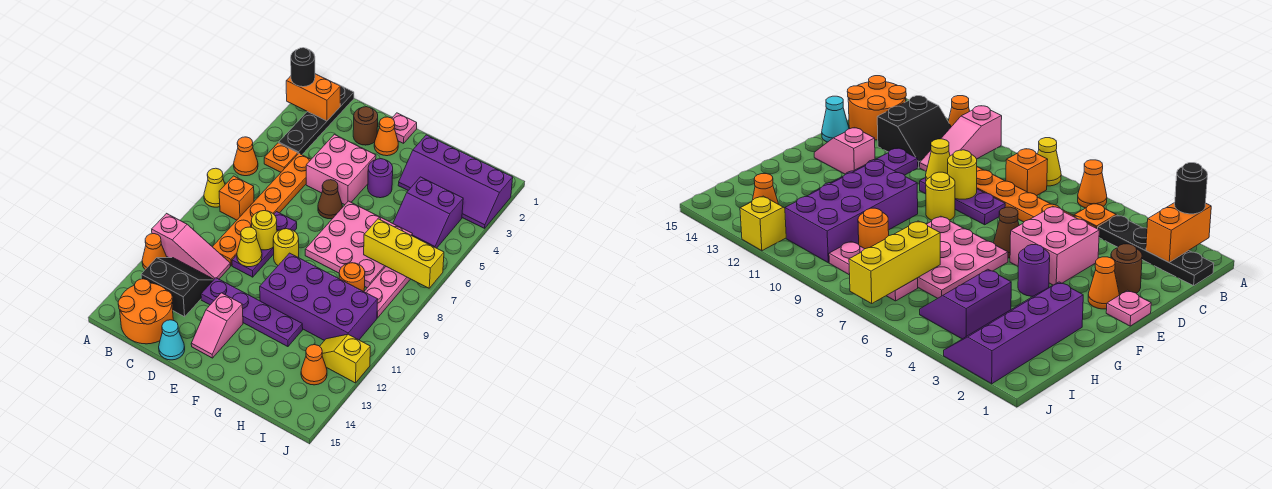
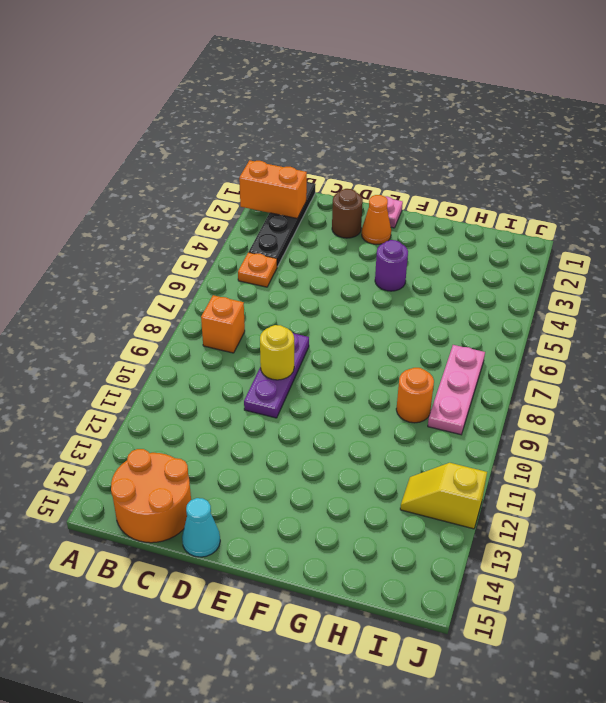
none -> orange 1x1 cone [234,137,258,176]
none -> yellow 1x1 cone [204,168,225,207]
none -> pink 1x3 slope [152,214,230,279]
none -> orange 1x1 cone [142,234,167,269]

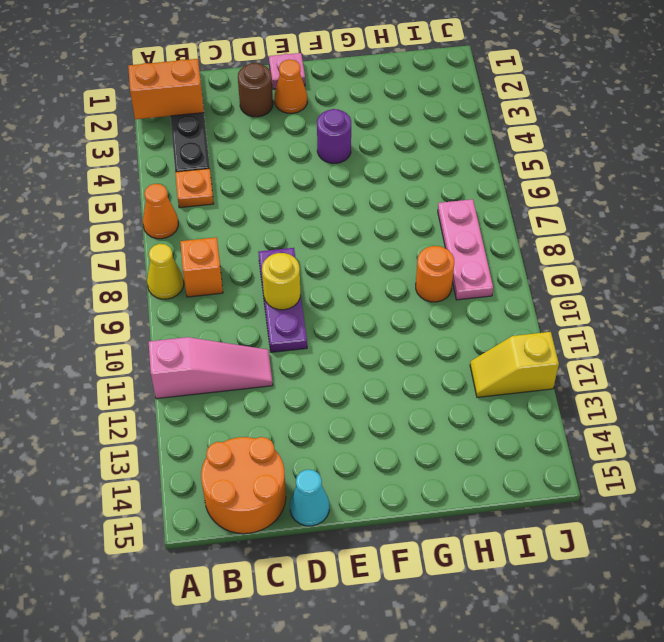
none -> orange 1x1 cone [142,234,167,269]
none -> black 2x2 slope [141,258,214,317]
none -> orange 1x6 plate [213,153,311,266]
none -> pink 2x2 brick [306,134,376,205]

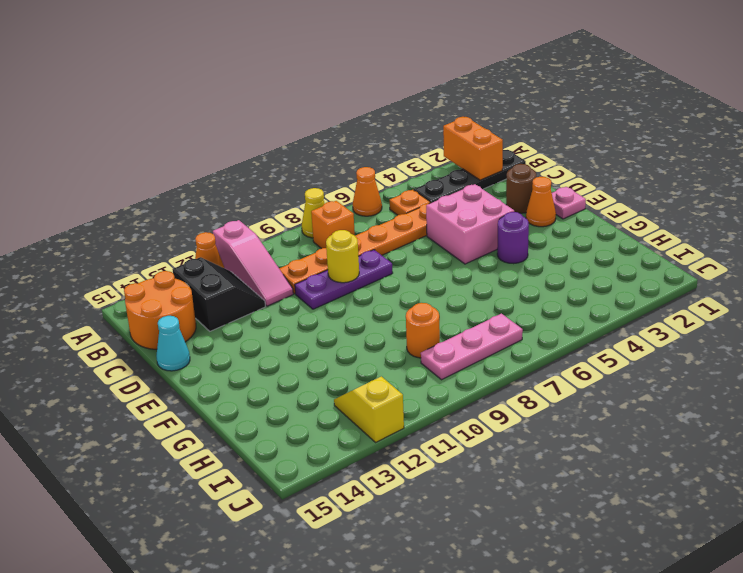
none -> purple 1x4 plate [201,278,303,347]
none -> brown 1x1 cone [318,180,342,219]
none -> yellow 1x1 round brick [273,229,299,265]
none -> pink 1x2 slope [191,293,243,358]

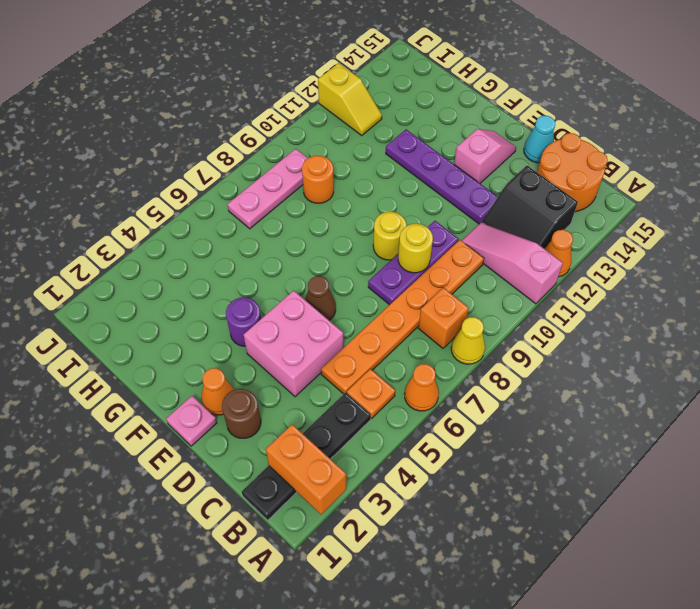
none -> pink 3x3 plate [305,201,412,288]
none -> purple 2x4 brick [260,253,378,340]
none -> purple 2x4 slope [398,135,513,228]
none -> purple 2x2 slope [393,177,463,248]

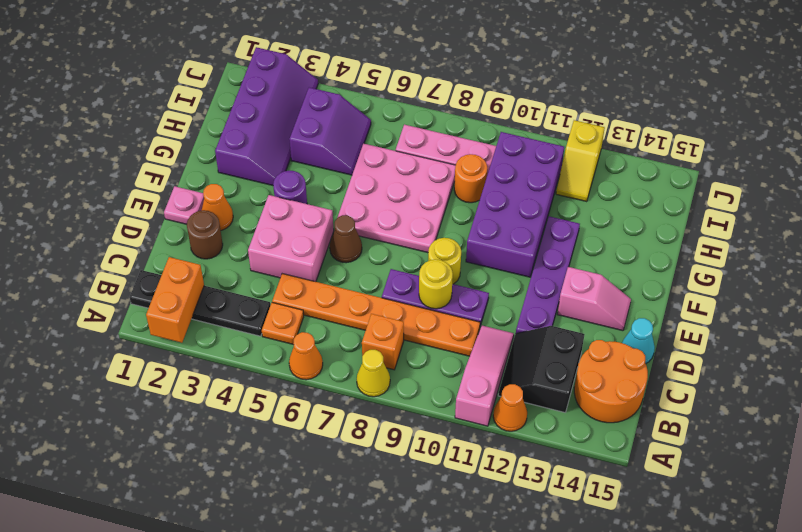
none -> orange 1x1 cone [301,345,327,385]
none -> yellow 1x1 cone [237,227,262,267]
none -> yellow 1x3 brick [364,219,444,288]
none -> black 1x1 round brick [291,48,315,87]

